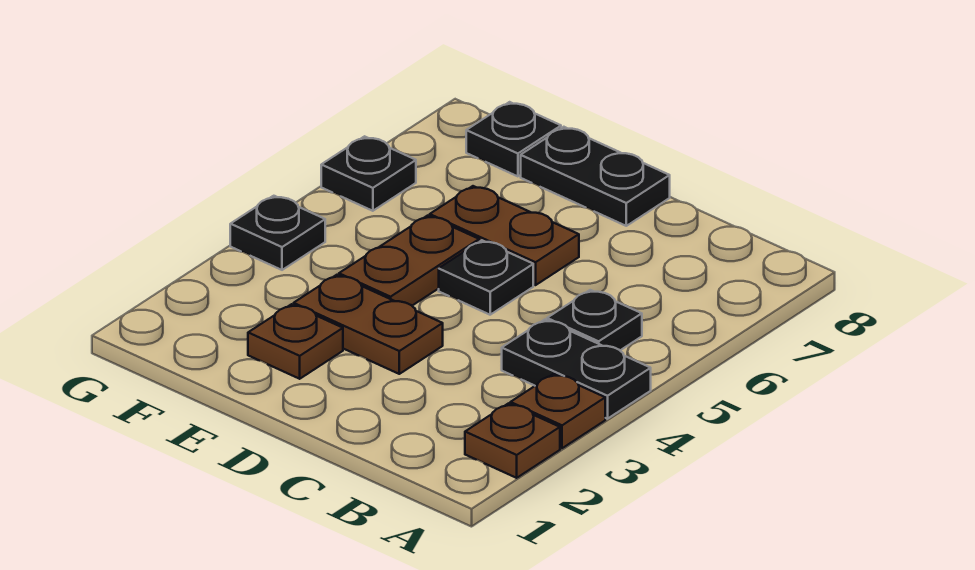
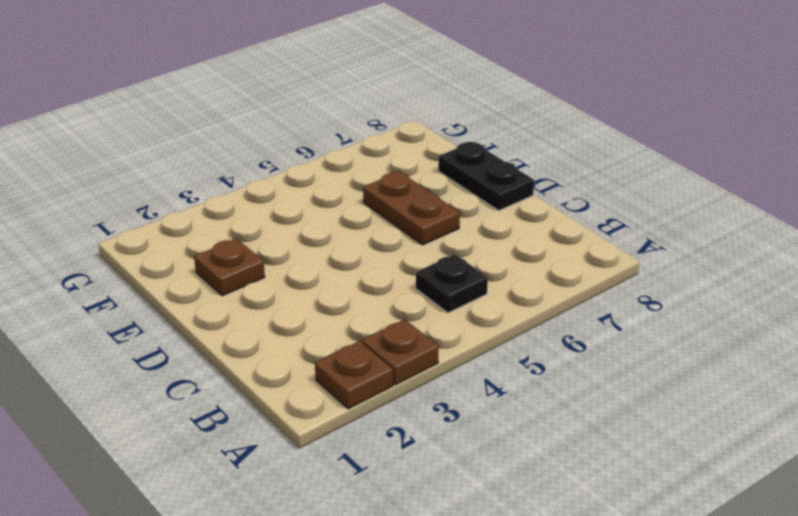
none -> black 1x2 plate [502,320,651,419]
none -> brown 1x2 plate [294,275,443,374]
none -> black 1x1 plate [439,240,533,315]

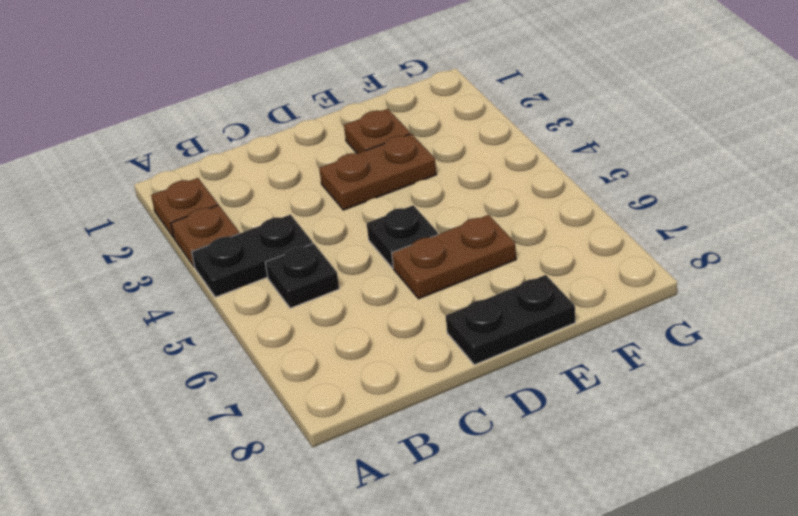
none -> brown 1x2 plate [339,216,479,306]
none -> black 1x1 plate [466,102,561,176]
none -> black 1x1 plate [230,196,325,270]

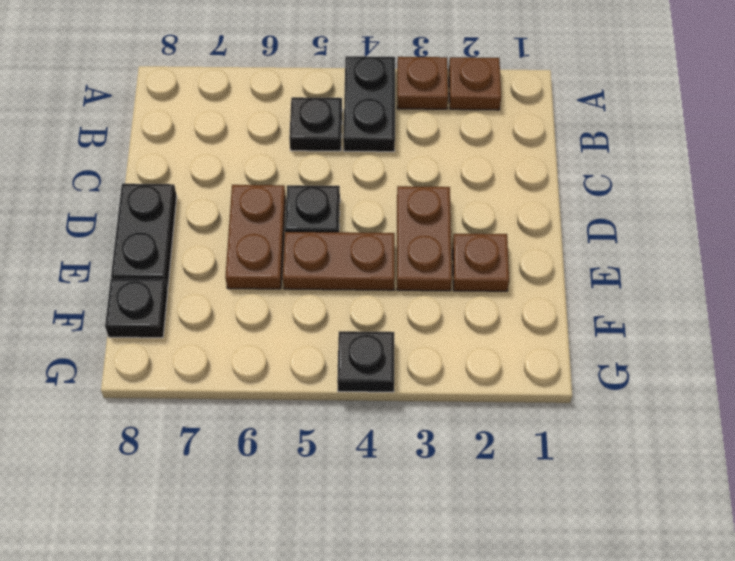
none -> black 1x1 plate [321,136,416,211]

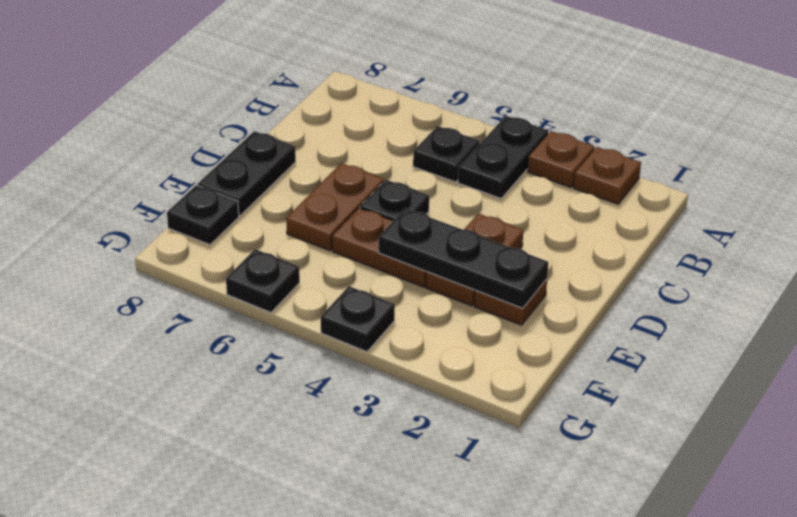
black 1x3 plate [379,208,548,308] -> none

